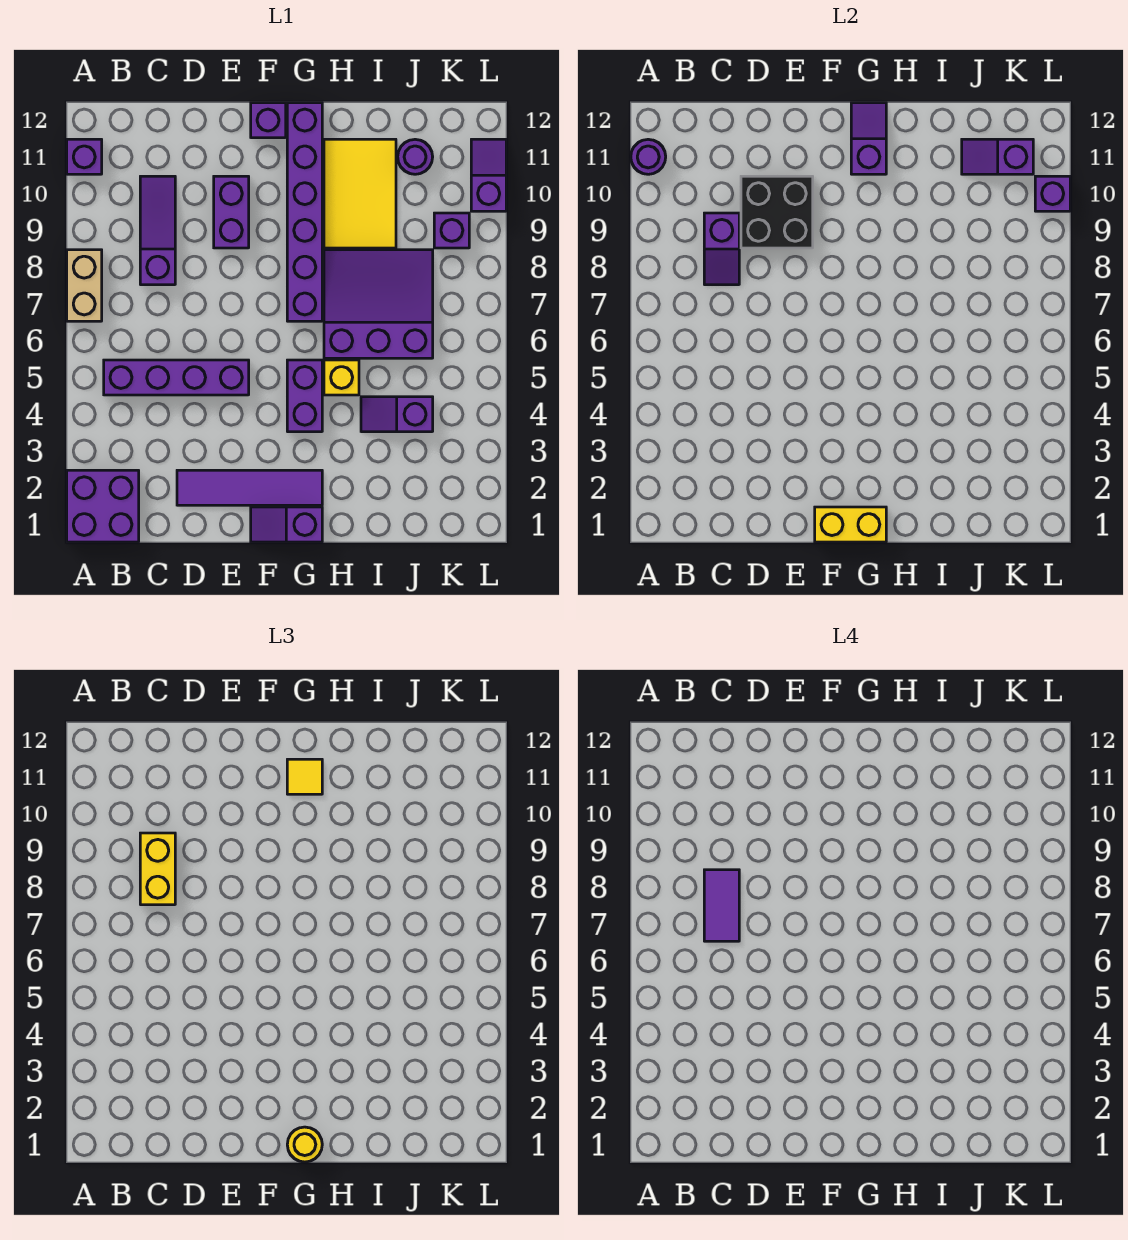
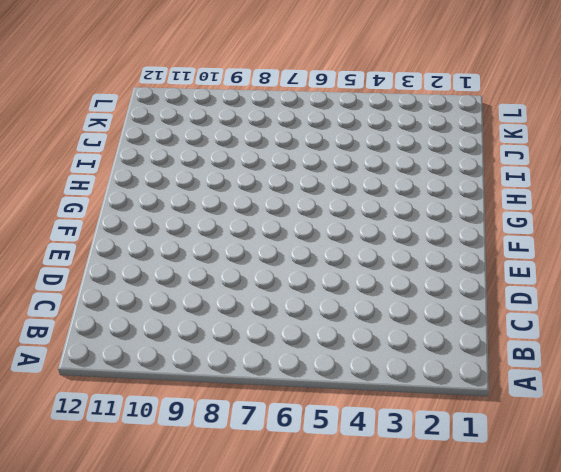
none -> purple 2x2 brick [67,470,139,542]
none -> tan 1x2 brick [67,250,102,321]
none -> purple 1x1 brick [67,139,102,174]

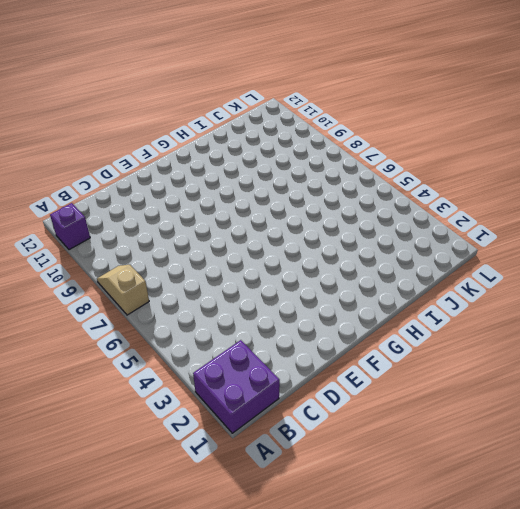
tan 1x2 slope [97,265,149,315] -> tan 1x2 brick [67,250,102,321]
none -> purple 1x4 brick [104,360,249,395]
none -> purple 1x3 slope [140,176,175,285]
none -> purple 1x4 tile [177,470,322,505]

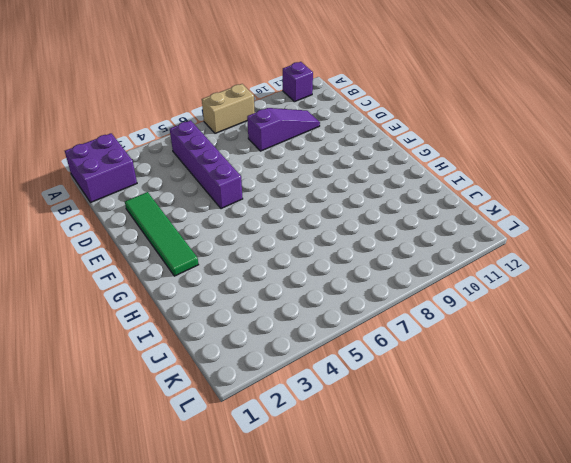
green 1x4 tile [125,192,199,276] -> purple 1x4 tile [177,470,322,505]
none -> purple 1x2 brick [214,176,249,248]
none -> purple 1x2 slope [251,507,322,542]
none -> purple 1x1 brick [251,103,286,138]

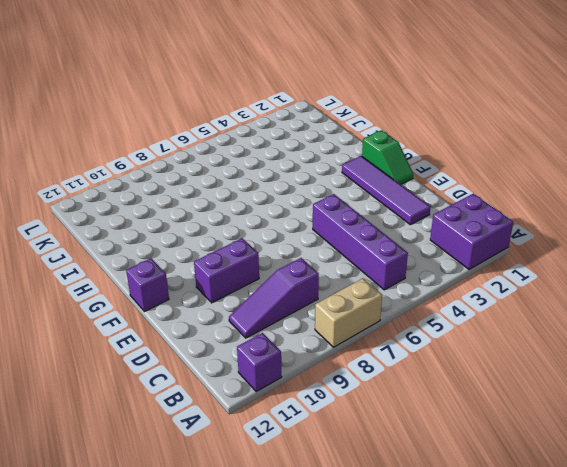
green 1x2 slope [362,130,413,185] -> purple 1x2 slope [251,507,322,542]
none -> purple 1x2 brick [287,360,322,432]
none -> purple 1x6 brick [287,103,322,321]
none -> yellow 1x1 brick [324,360,359,395]

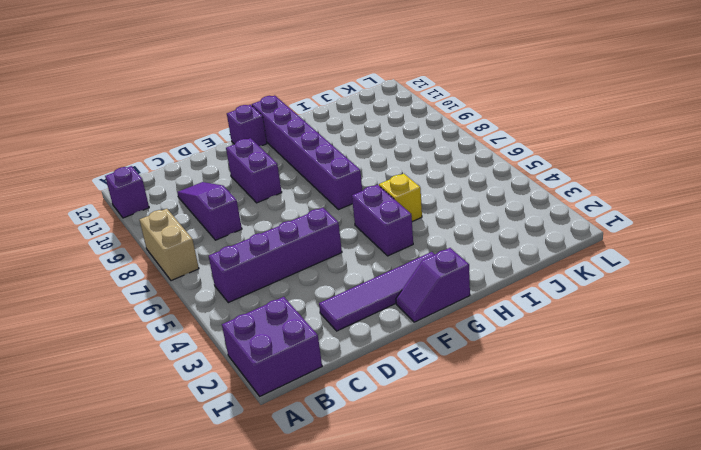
none -> purple 3x3 slope [324,250,433,358]
none -> yellow 2x3 tile [324,139,396,248]
none -> purple 1x2 slope [361,397,433,432]

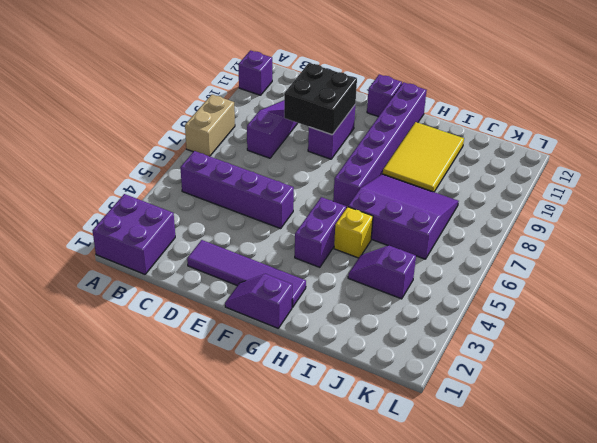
none -> purple 1x1 round brick [398,139,433,174]
none -> purple 1x1 brick [434,213,469,248]
none -> purple 1x2 slope [471,139,506,211]

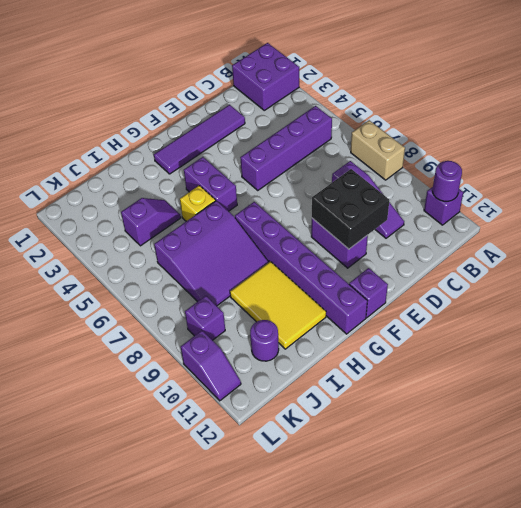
none -> purple 1x2 slope [251,507,322,542]
none -> purple 1x2 slope [704,213,739,285]
none -> yellow 1x2 brick [815,507,886,542]

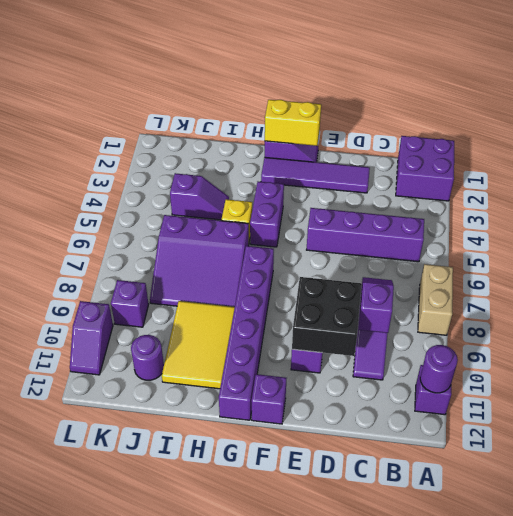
none -> purple 1x2 slope [851,103,886,174]
none -> purple 1x2 slope [962,139,1033,174]
none -> purple 1x1 brick [1035,176,1070,211]

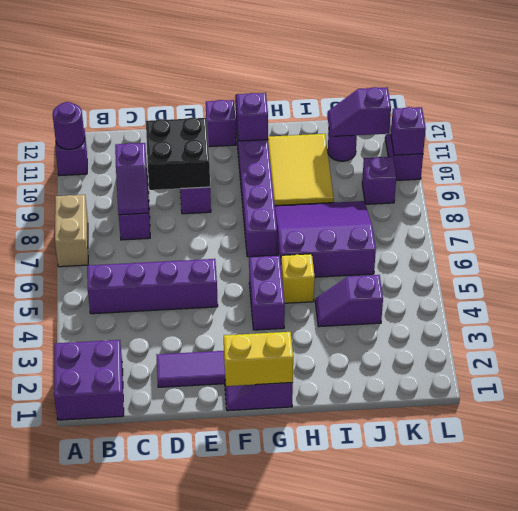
none -> yellow 1x2 brick [140,833,175,905]
none -> yellow 1x1 round brick [287,1127,322,1162]
none -> yellow 1x1 tile [287,759,322,794]

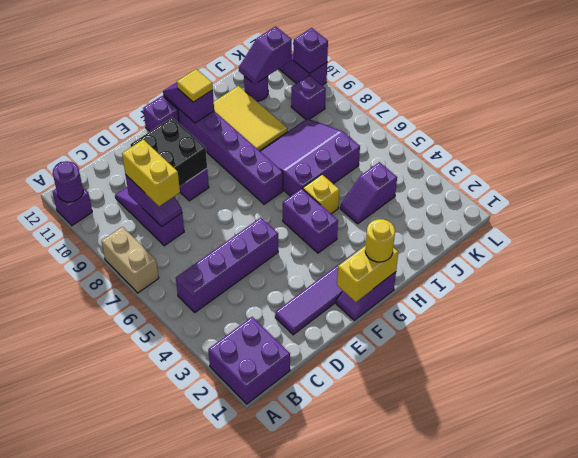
none -> purple 1x2 tile [704,870,739,941]

